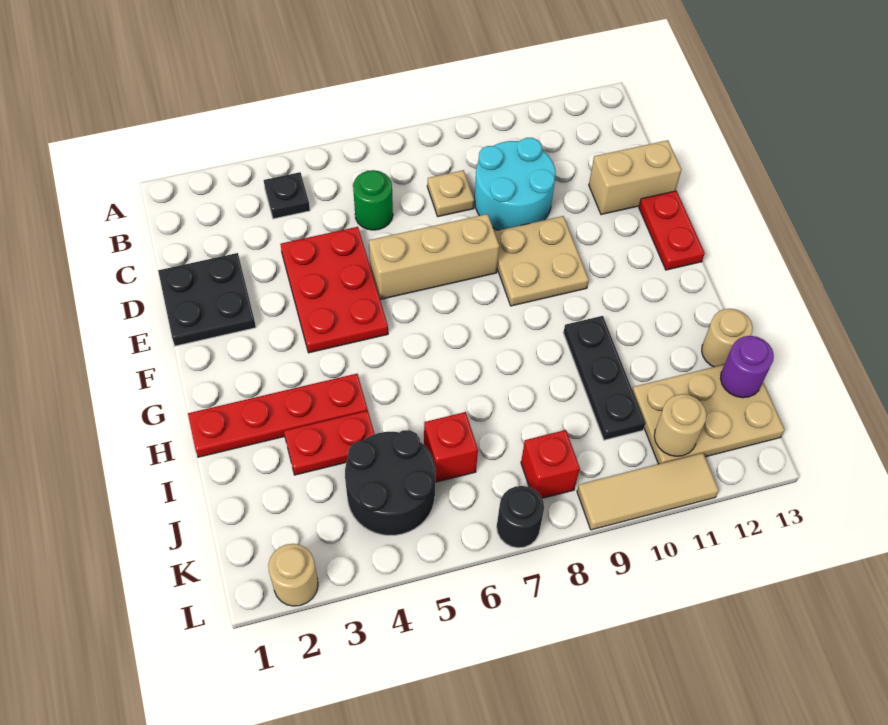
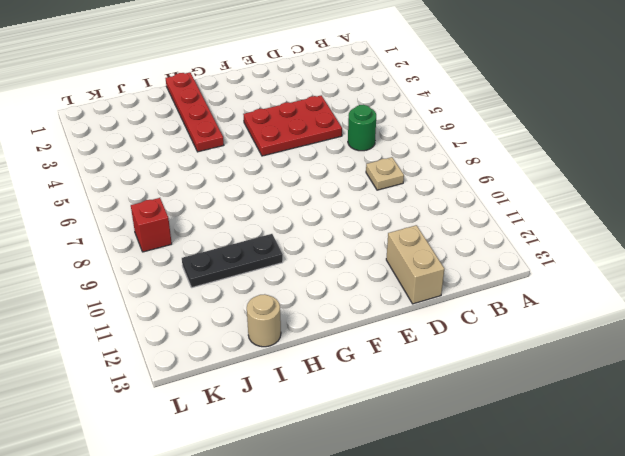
none -> black 1x1 plate [264,172,310,219]
none -> cyan 2x2 round brick [474,138,556,230]
none -> black 2x2 plate [158,253,256,346]

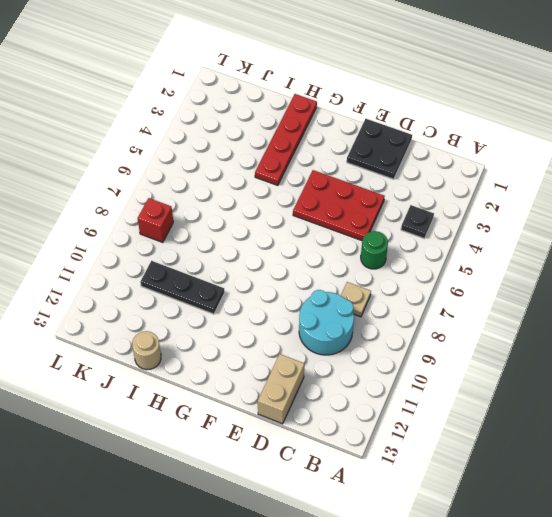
none -> tan 1x3 brick [369,214,499,299]
none -> tan 2x2 plate [494,216,589,306]
none -> red 1x2 plate [639,191,705,270]

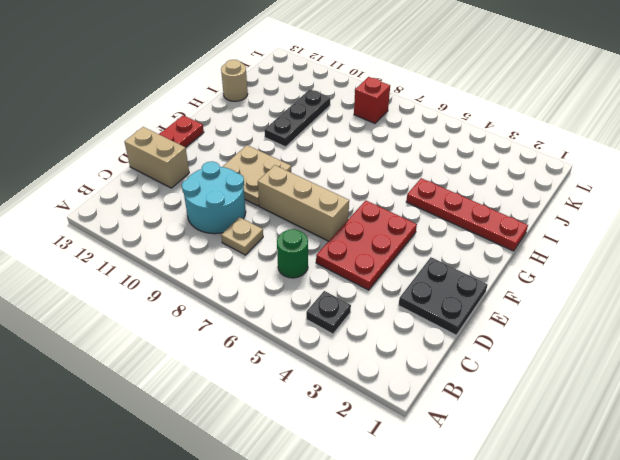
none -> red 1x2 plate [284,411,374,475]
none -> black 2x2 round brick [345,430,436,535]
none -> red 1x1 brick [424,412,478,482]

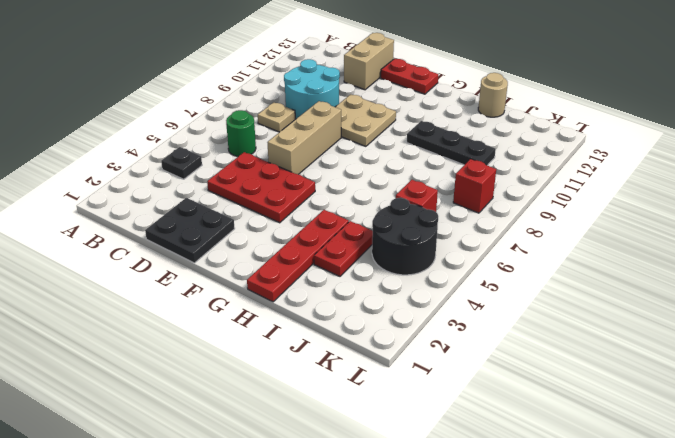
none -> tan 2x3 plate [632,365,785,464]
none -> tan 1x1 round brick [268,544,318,606]
none -> black 1x1 round brick [497,486,544,548]

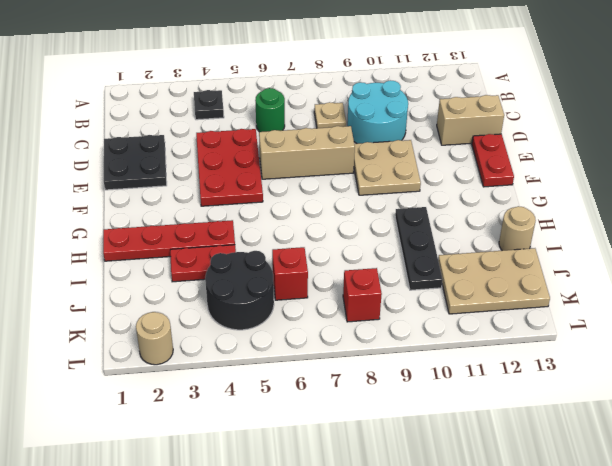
none -> black 1x1 round brick [497,486,544,548]
none -> tan 1x3 tile [577,453,719,530]
none -> purple 1x1 round brick [721,336,774,398]

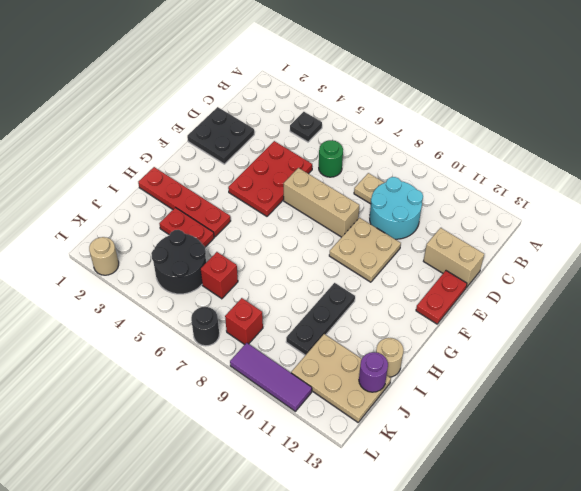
purple 1x3 tile [230,343,312,411] -> tan 1x3 tile [577,453,719,530]
none -> tan 1x1 round brick [654,394,707,456]

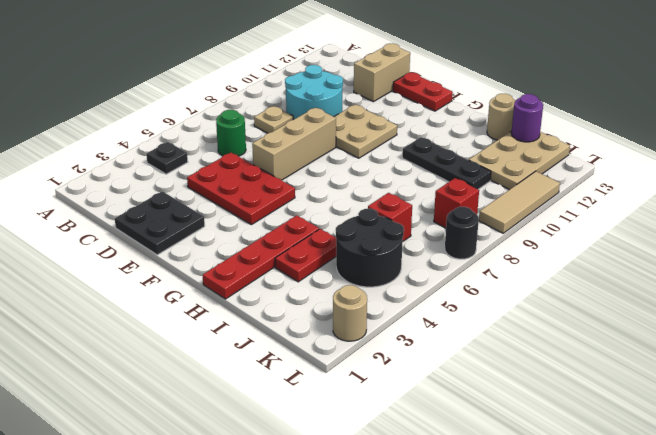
none -> tan 1x1 round brick [654,394,707,456]

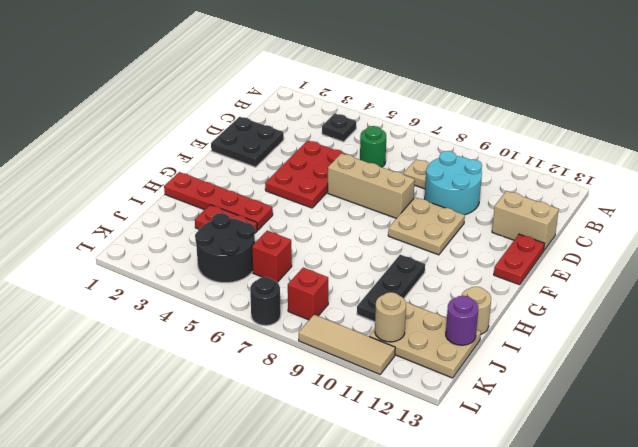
none -> tan 1x1 round brick [268,544,318,606]

